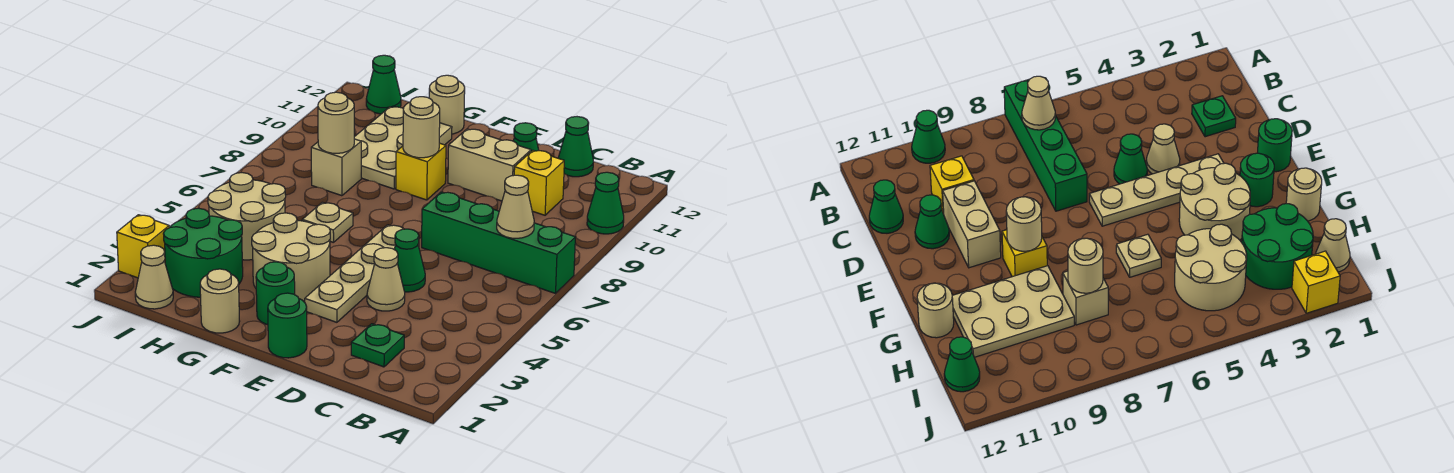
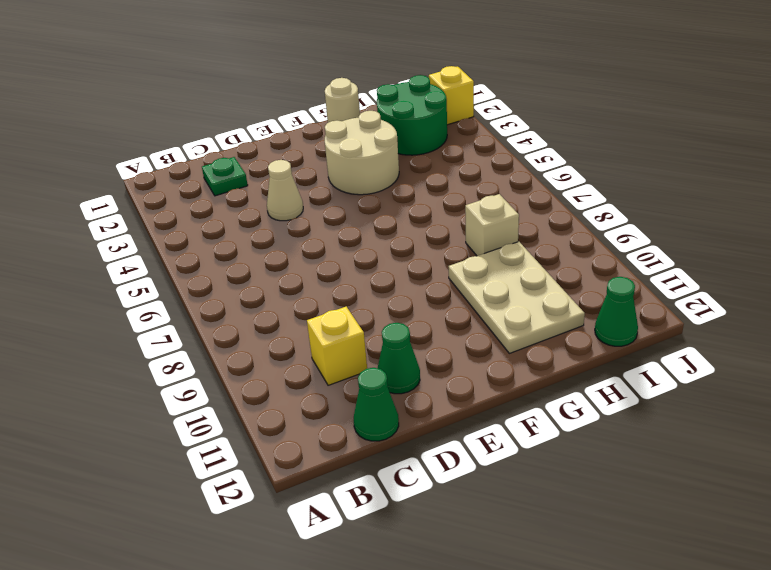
none -> green 1x4 brick [422,192,575,293]
none -> green 1x1 cone [587,172,624,234]
none -> green 1x1 cone [394,229,425,292]

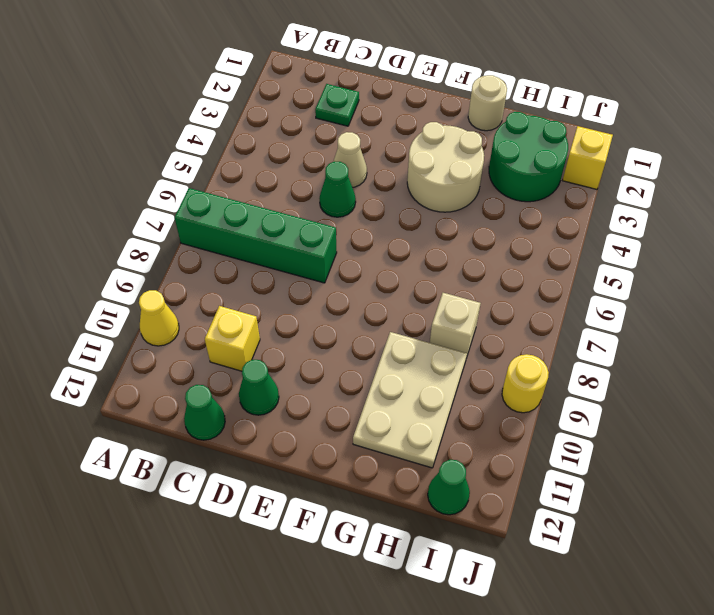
yellow 1x1 cone [139,290,179,346] -> green 1x1 cone [587,172,624,234]
yellow 1x1 round brick [502,354,549,413] -> none
none -> tan 1x2 brick [448,129,531,201]
none -> green 1x1 round brick [268,293,307,358]
none -> tan 1x4 plate [305,225,419,322]

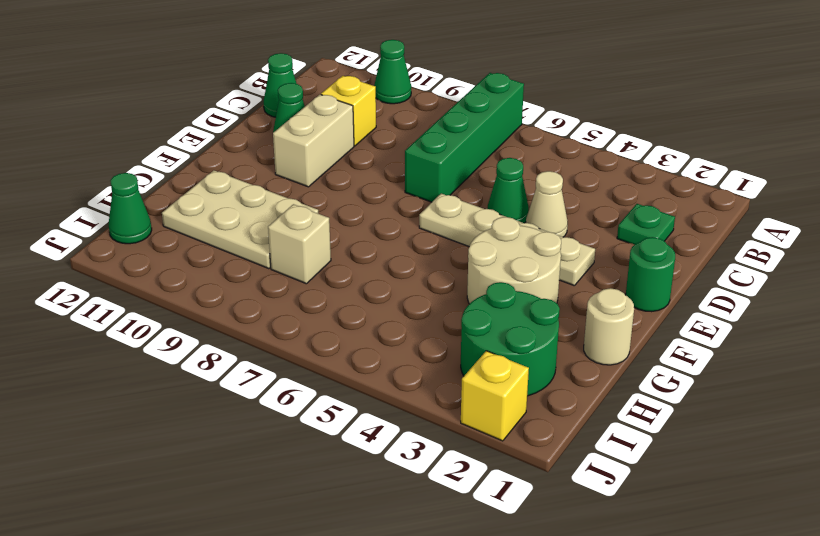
none -> green 1x1 round brick [256,262,295,325]
none -> yellow 1x1 brick [396,143,446,200]
none -> tan 1x1 plate [302,202,353,243]

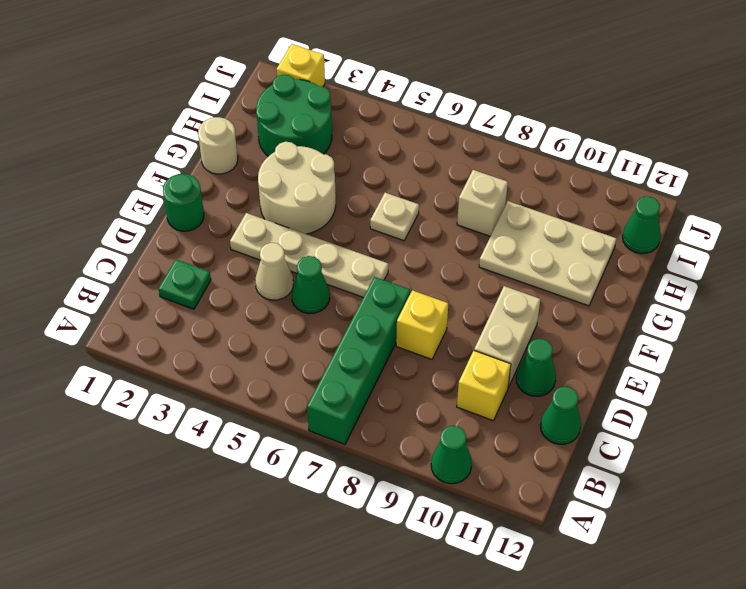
yellow 1x1 brick [396,290,448,359] -> yellow 1x1 brick moved to [396,143,446,200]
none -> green 1x1 round brick [256,262,295,325]
none -> tan 1x1 round brick [429,75,465,134]
none -> tan 2x2 round brick [208,173,286,260]

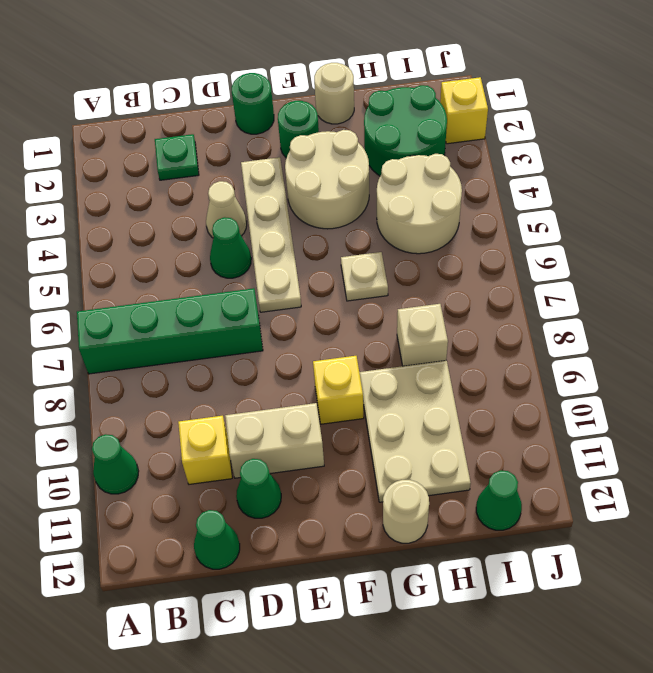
none -> tan 1x1 cone [135,245,173,309]
none -> tan 1x1 cone [497,175,534,238]
none -> tan 1x1 round brick [403,97,440,158]

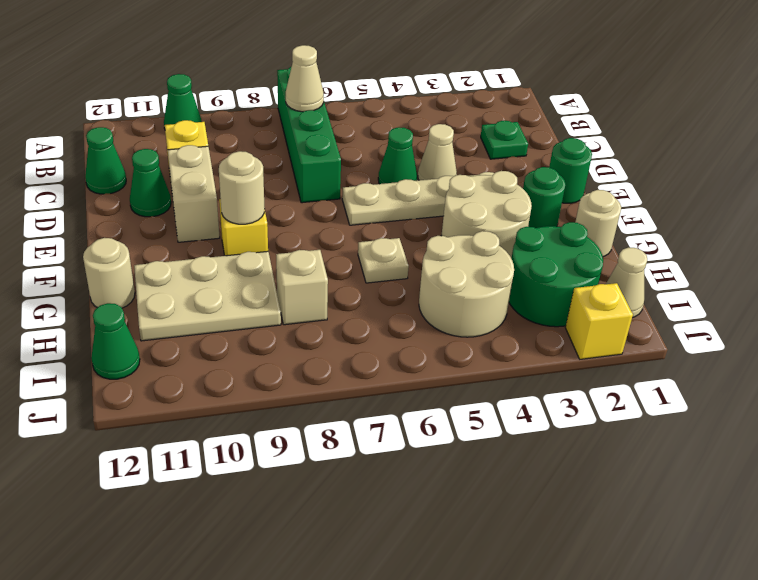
none -> tan 1x1 round brick [318,92,354,153]

